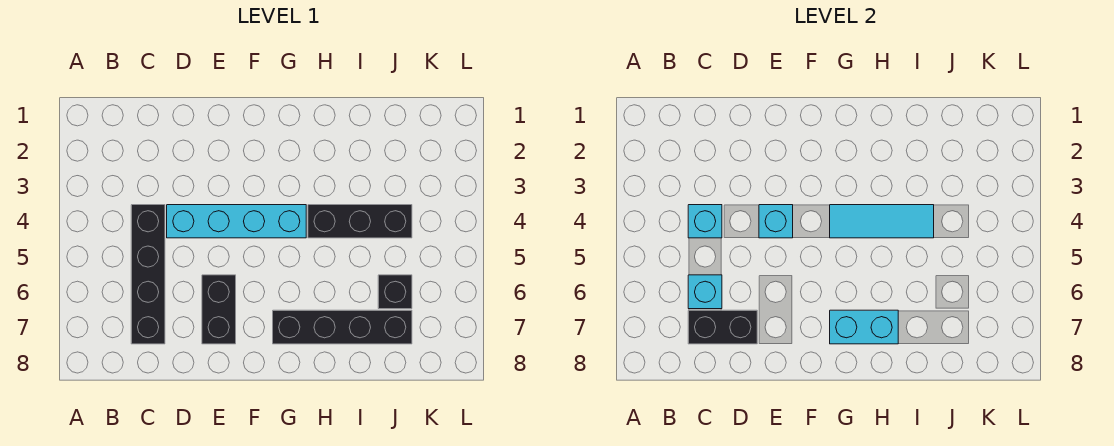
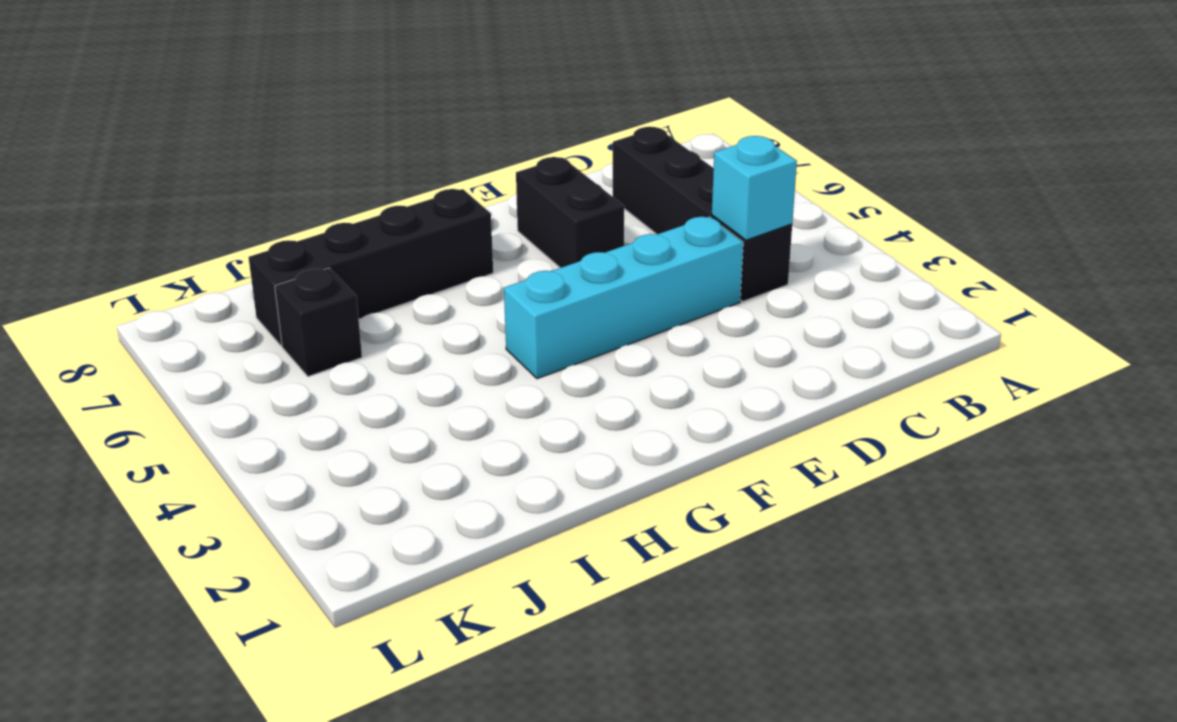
none -> black 1x3 brick [308,205,412,238]
none -> cyan 1x1 brick [688,275,722,309]
none -> black 1x2 brick [688,310,757,344]

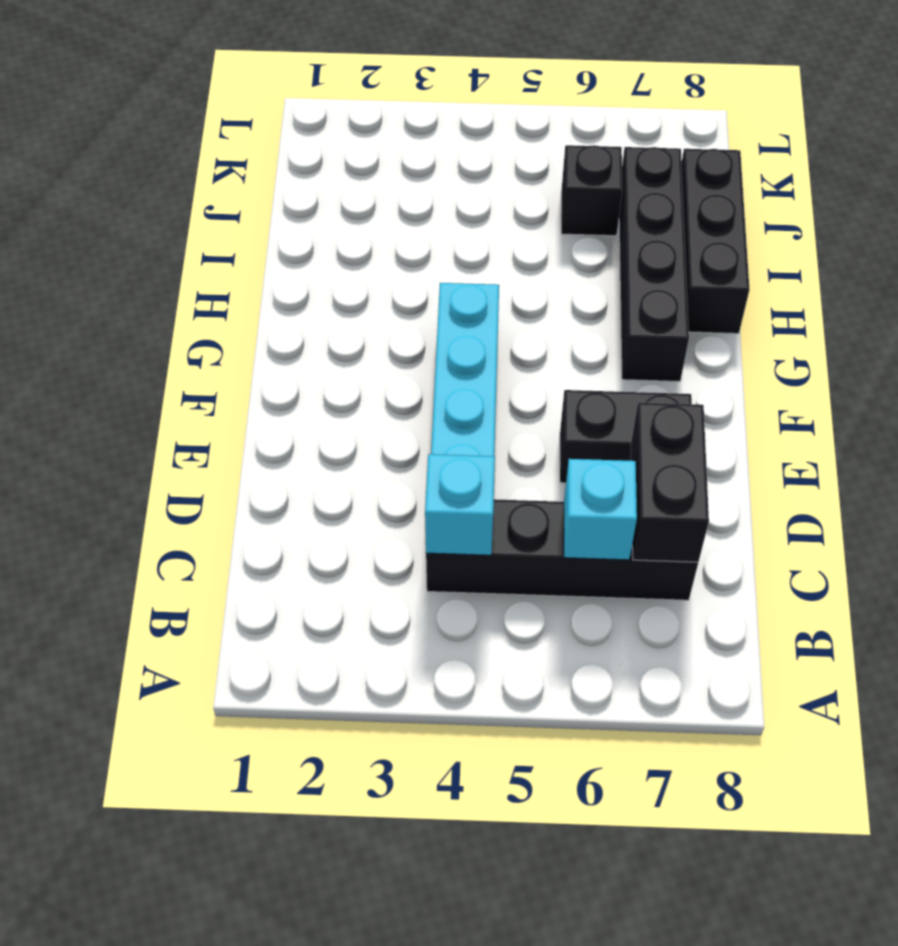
black 1x3 brick [682,149,750,334] -> black 1x3 brick moved to [308,205,412,238]
none -> cyan 1x1 brick [759,205,793,238]
none -> cyan 1x3 tile [830,205,934,238]
none -> cyan 1x2 brick [830,310,898,344]

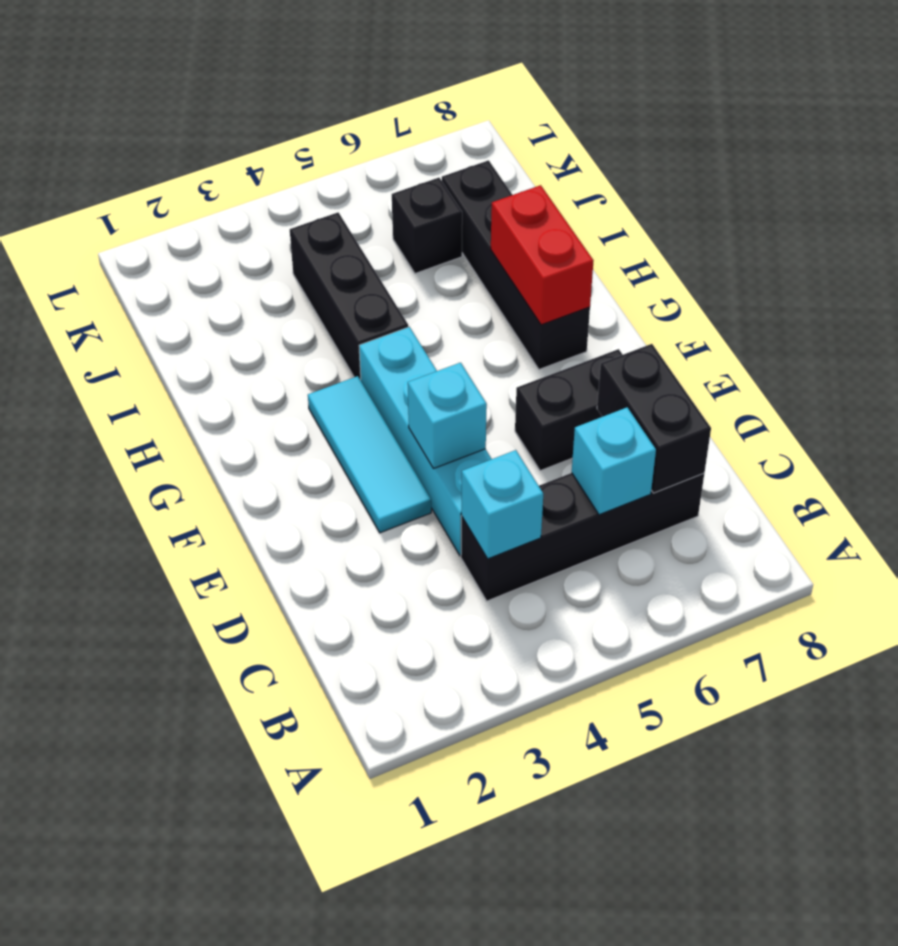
cyan 1x3 tile [308,376,431,533] -> cyan 1x3 tile moved to [830,205,934,238]
red 1x2 brick [491,185,594,325] -> cyan 1x2 brick [830,310,898,344]

